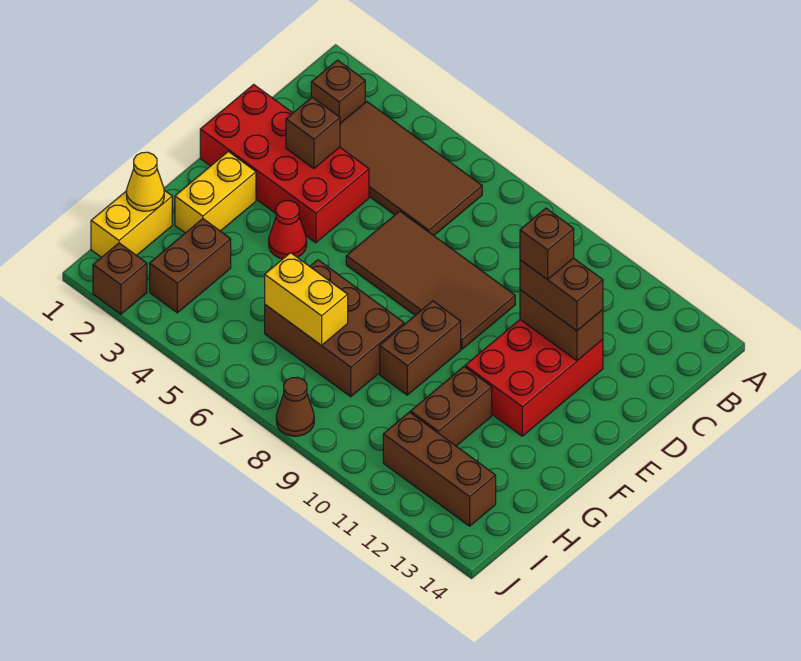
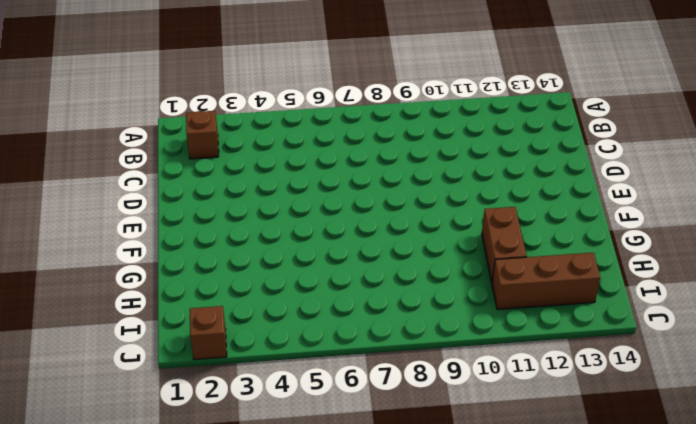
none -> brown 2x4 tile [340,101,482,236]
none -> red 2x4 brick [200,84,369,243]
none -> brown 2x4 tile [346,211,515,349]

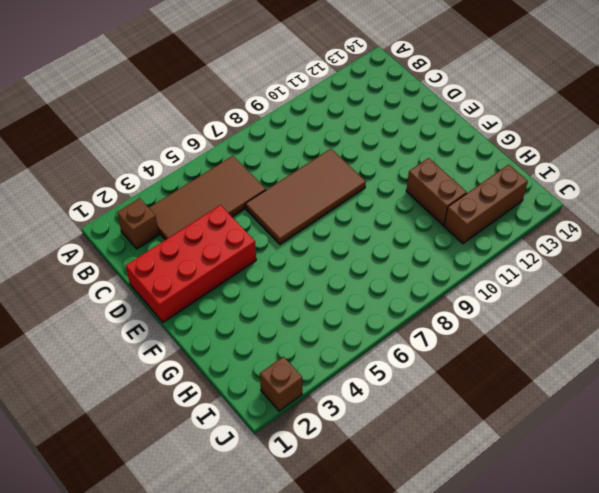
none -> red 2x3 brick [465,320,603,436]
none -> yellow 1x2 brick [175,152,256,233]
none -> red 1x1 cone [269,201,307,259]

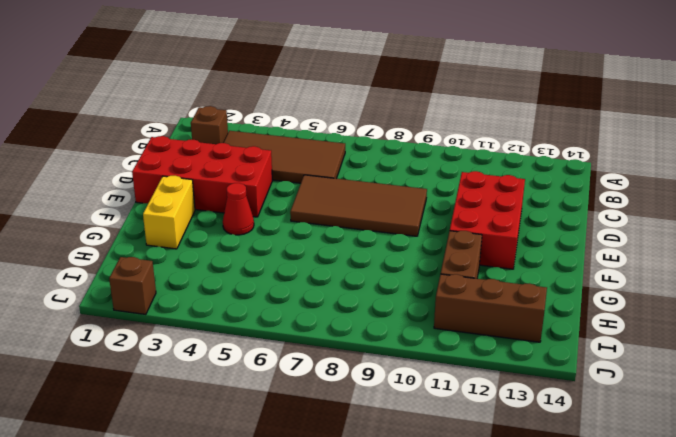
none -> brown 1x2 brick [380,301,461,395]
none -> brown 2x3 brick [265,260,404,397]
none -> yellow 1x2 brick [91,190,172,257]

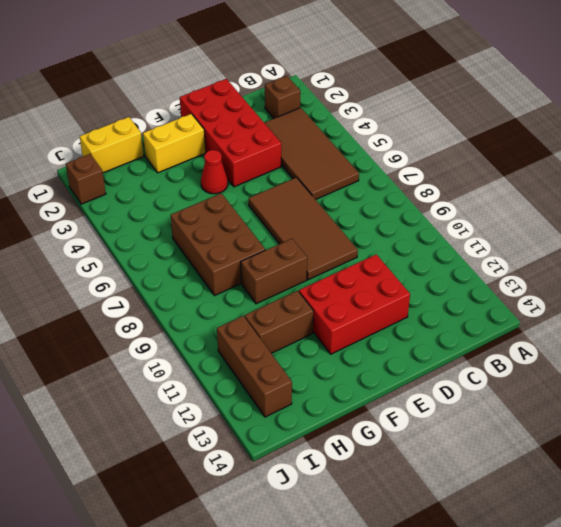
none -> brown 1x2 brick [150,219,231,313]
none -> brown 1x1 cone [276,377,314,436]
none -> brown 1x1 brick [286,97,340,168]

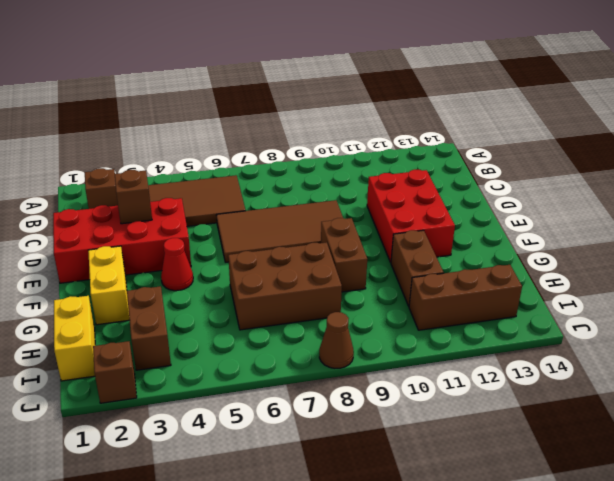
none -> brown 1x2 brick [520,290,603,361]
none -> yellow 1x1 cone [126,152,164,211]
none -> yellow 1x2 brick [265,253,348,346]

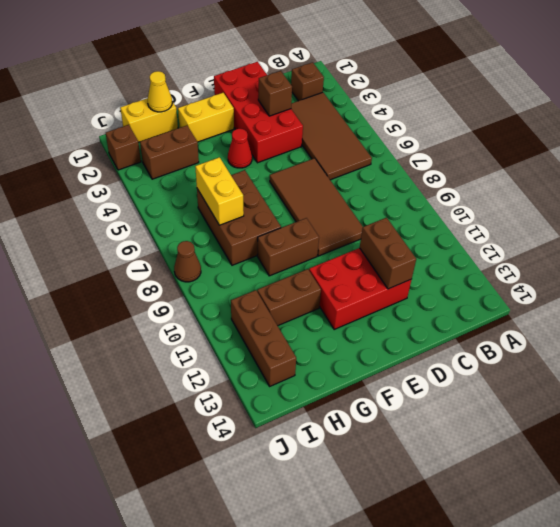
none -> brown 1x2 brick [520,258,603,331]
none -> brown 1x1 brick [520,208,574,280]

